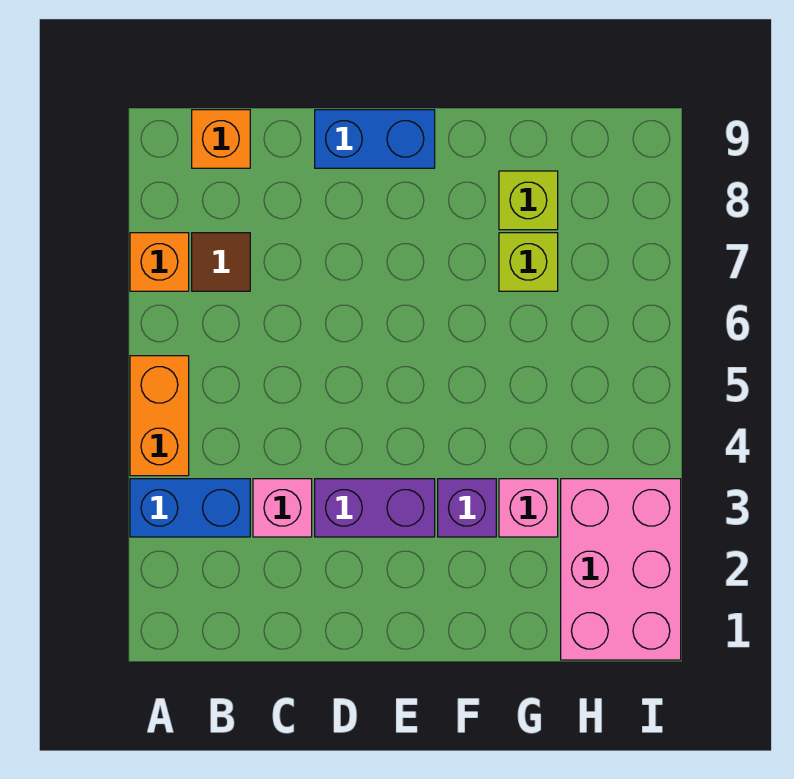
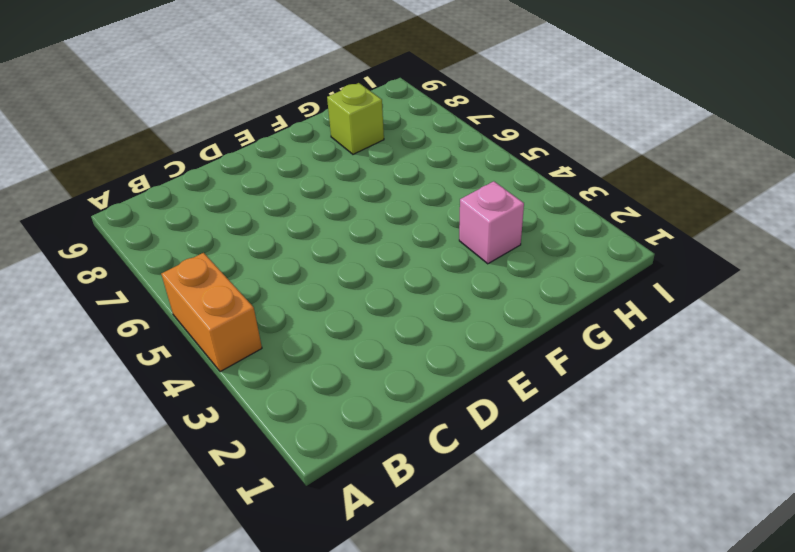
none -> blue 1x2 brick [130,479,250,537]
none -> orange 1x1 brick [130,233,189,291]
none -> brown 1x1 tile [192,233,250,291]

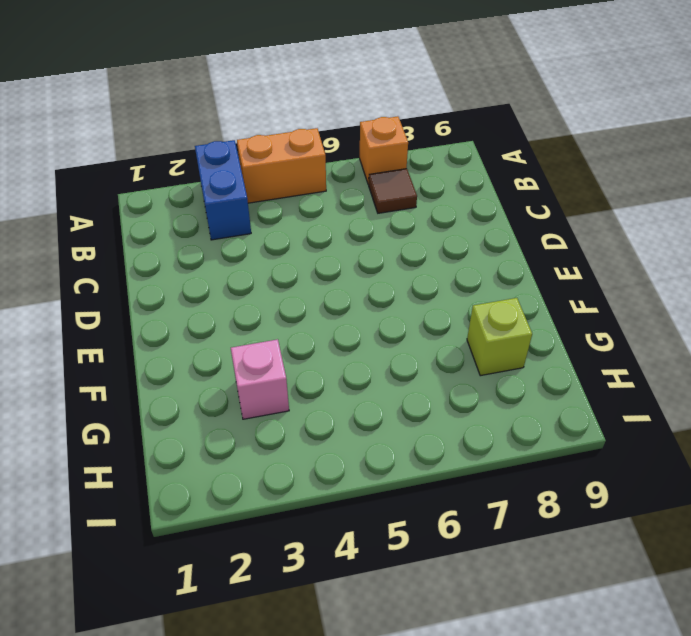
none -> orange 1x1 brick [192,110,250,168]
none -> pink 1x1 brick [253,479,312,537]
none -> purple 1x2 brick [315,479,435,537]

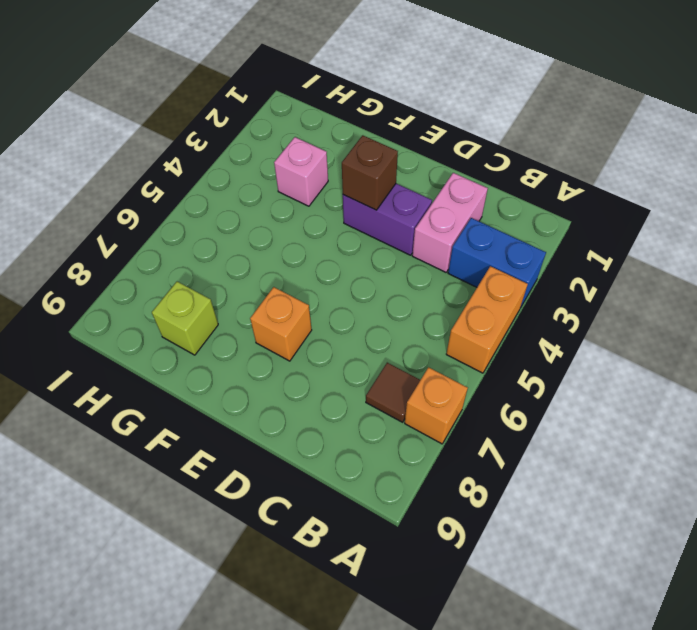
pink 1x2 brick [412,173,488,272] -> pink 1x1 brick [253,479,312,537]
brown 1x1 brick [342,135,398,210] -> none
orange 1x1 brick [250,287,312,361] -> orange 1x1 brick moved to [192,110,250,168]
none -> blue 1x2 brick [315,110,435,168]
none -> purple 1x1 brick [438,479,496,537]
none -> lime 1x1 brick [499,233,558,291]

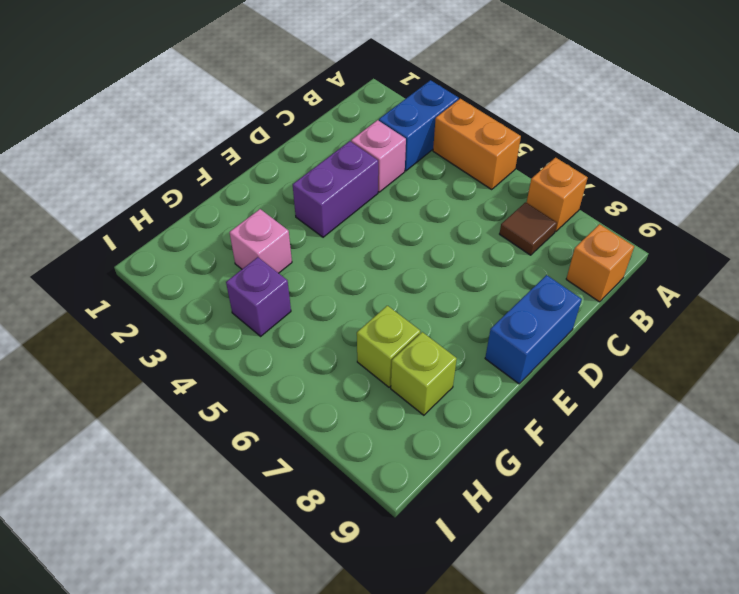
purple 1x1 brick [226,257,291,336] -> purple 1x1 brick moved to [438,479,496,537]
none -> pink 2x3 brick [561,479,681,660]

